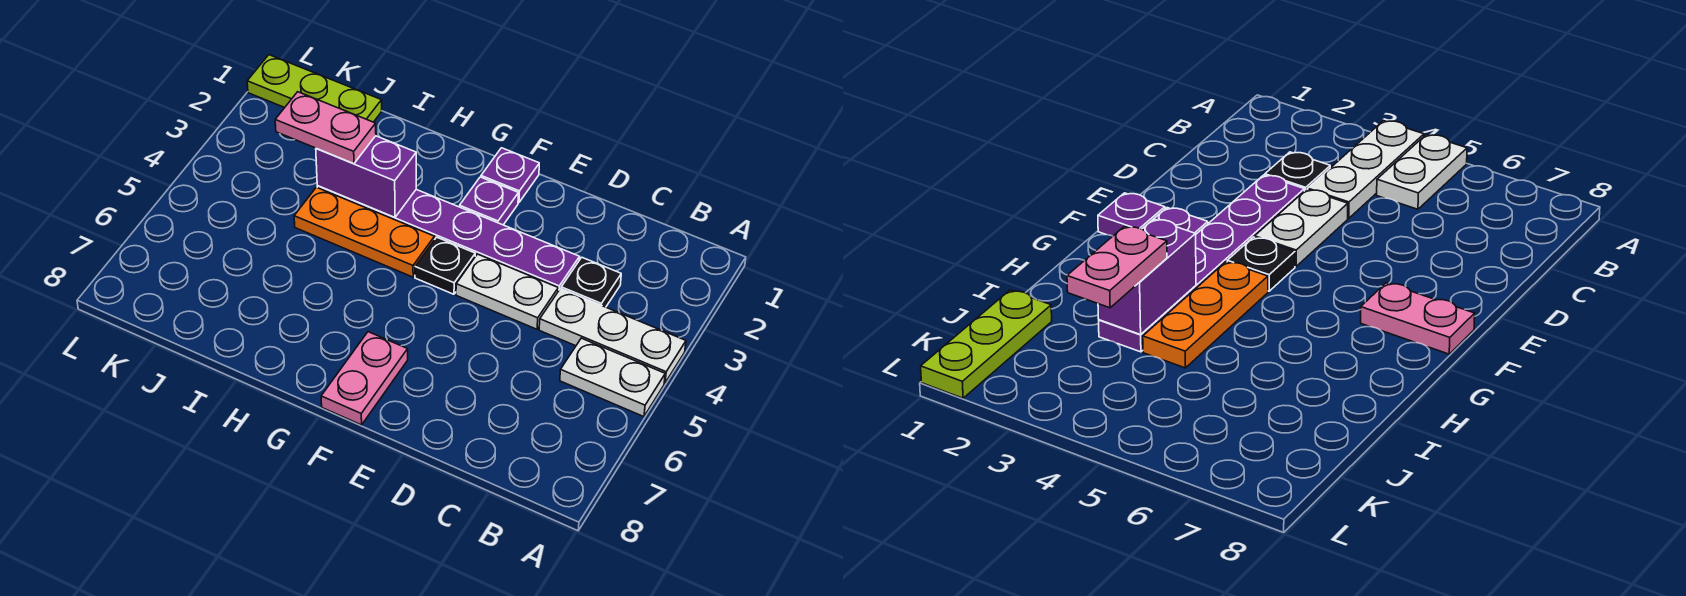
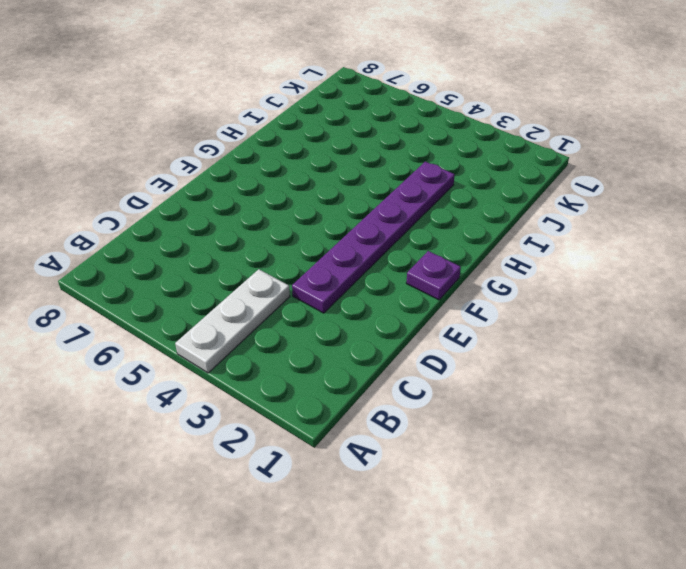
none -> white 1x2 plate [560,338,665,417]
none -> black 1x1 plate [561,257,621,307]
none -> white 1x2 plate [456,254,558,329]

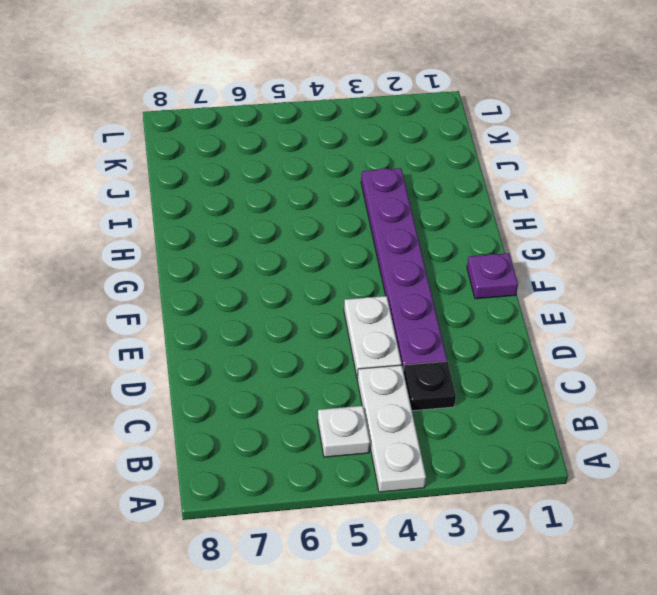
white 1x1 plate [318,406,370,457] -> white 1x2 plate [560,338,665,417]
none -> purple 1x1 plate [459,177,518,225]
none -> black 1x1 plate [415,237,475,294]
none -> pink 1x2 plate [321,332,408,425]

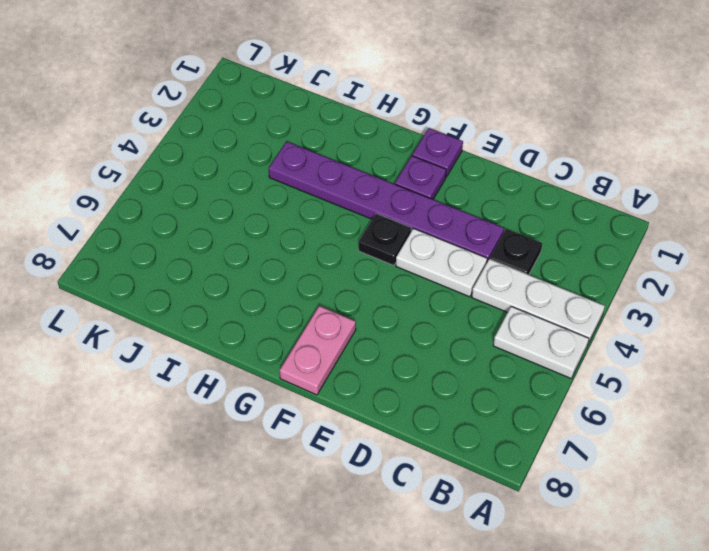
none -> orange 1x3 plate [294,187,434,277]
none -> lime 1x3 plate [247,55,382,122]
none -> purple 1x2 brick [316,136,416,218]

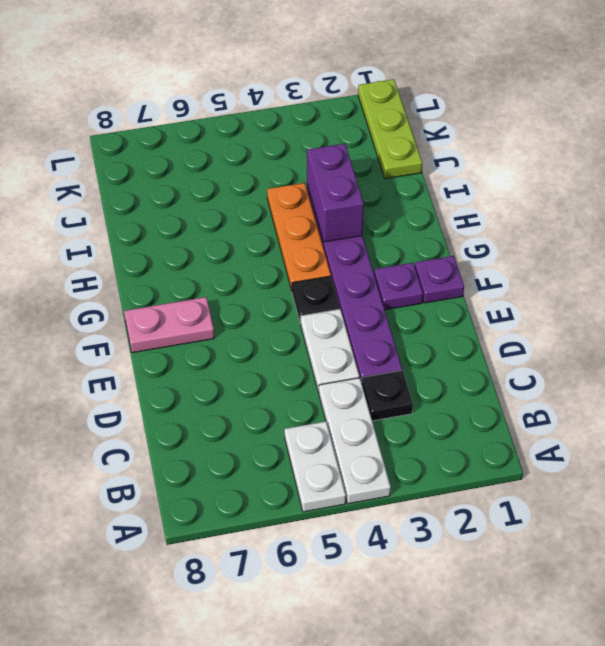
none -> pink 1x2 plate [275,92,376,164]

